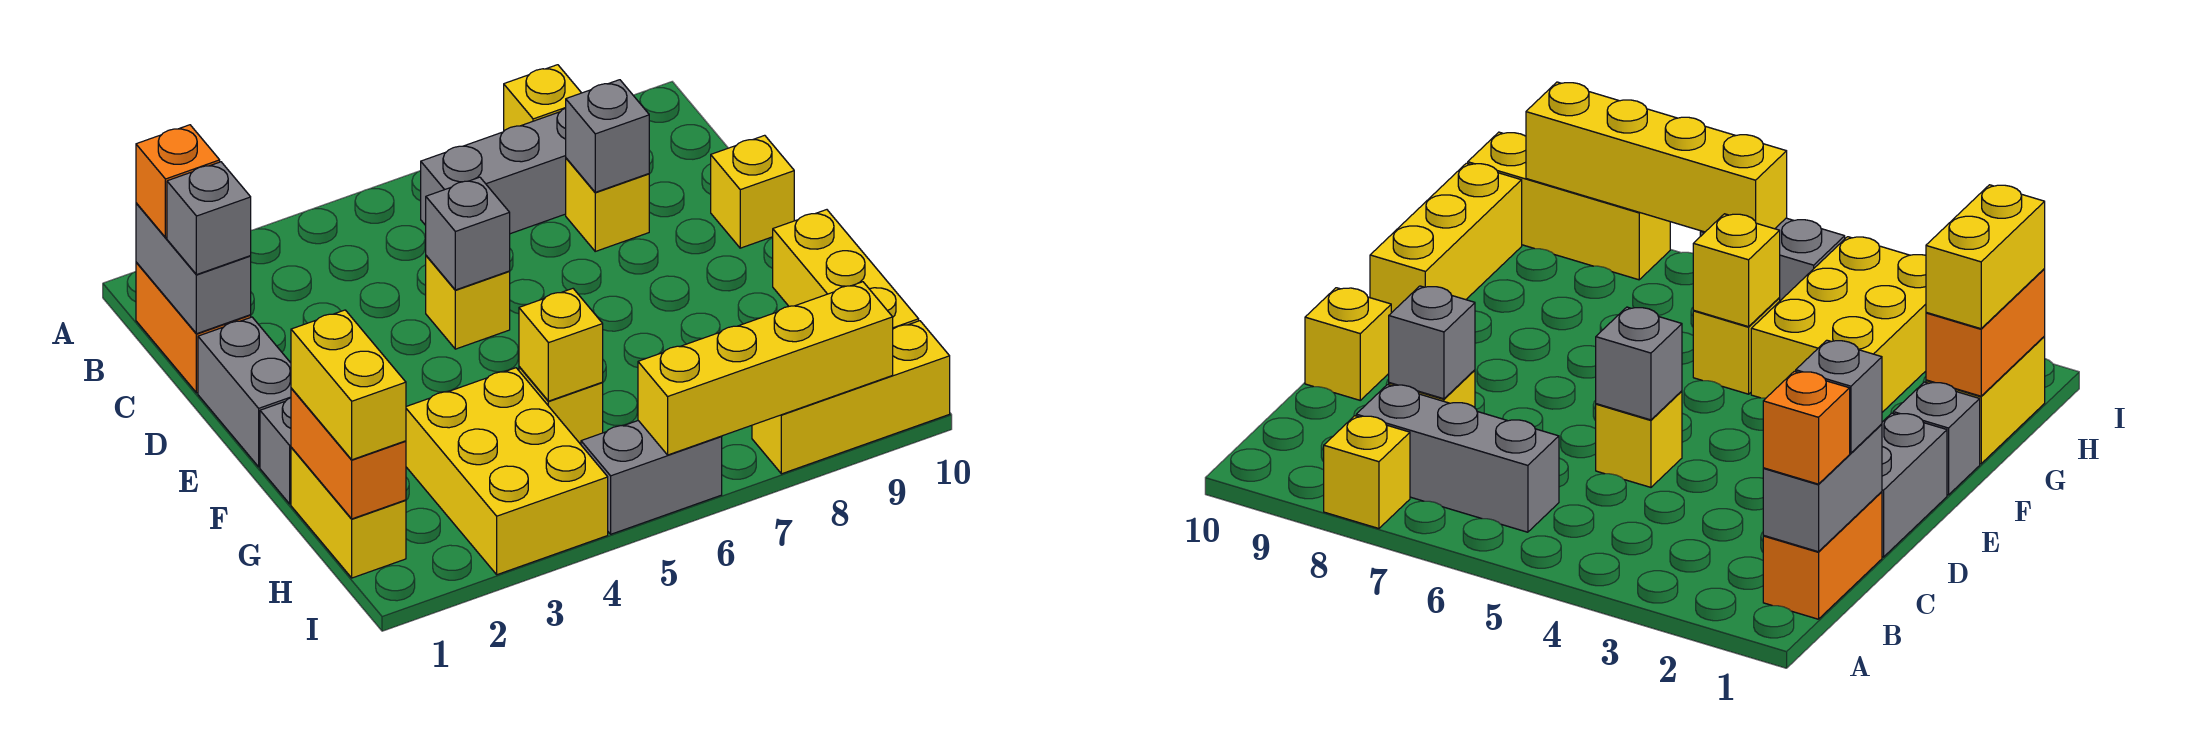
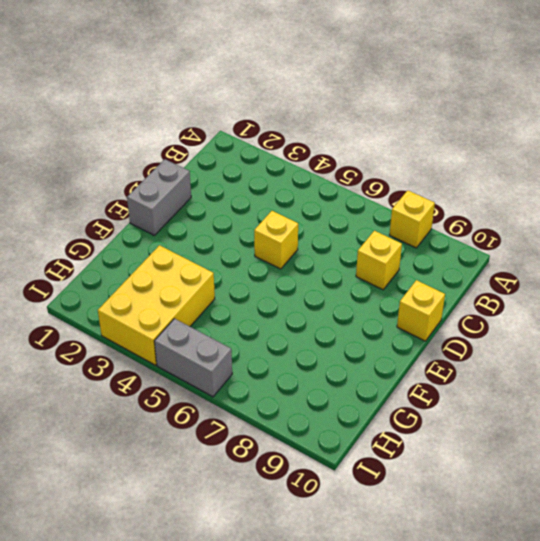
none -> orange 1x2 brick [136,262,251,393]
none -> grey 1x3 brick [421,108,566,234]
none -> grey 1x1 brick [260,398,291,504]

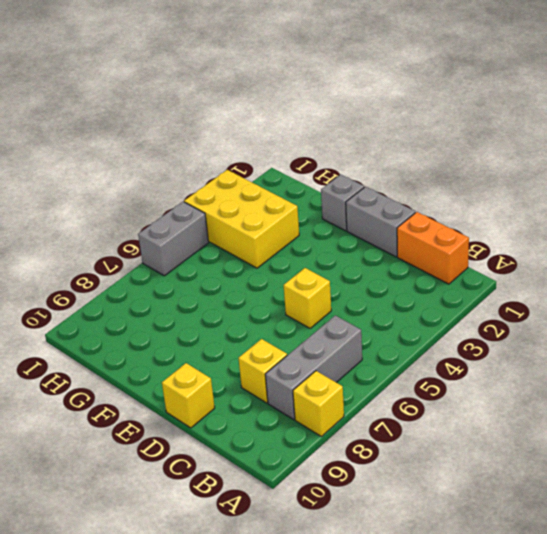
none -> yellow 1x3 brick [773,210,919,329]
none -> yellow 1x2 brick [291,447,406,578]
none -> yellow 1x1 brick [519,367,603,444]

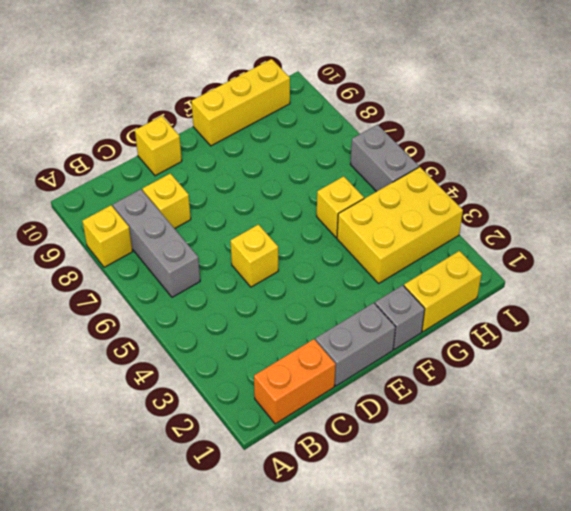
none -> yellow 1x3 brick [752,321,950,474]
none -> grey 1x2 brick [136,203,251,334]
none -> grey 1x1 brick [566,80,649,192]

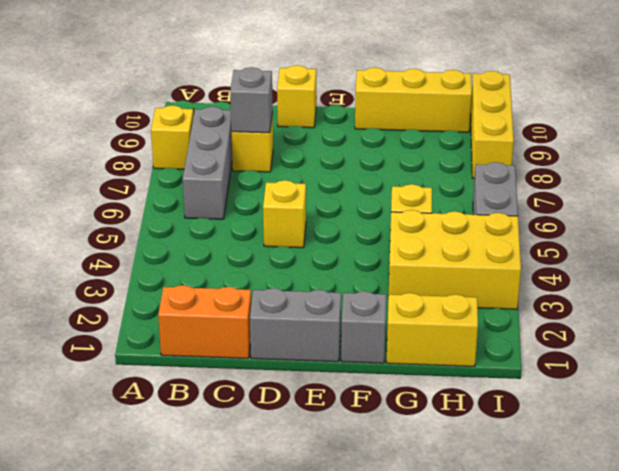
none -> grey 1x2 brick [136,203,251,334]
none -> grey 1x1 brick [426,177,510,290]
none -> orange 1x2 brick [291,388,406,519]

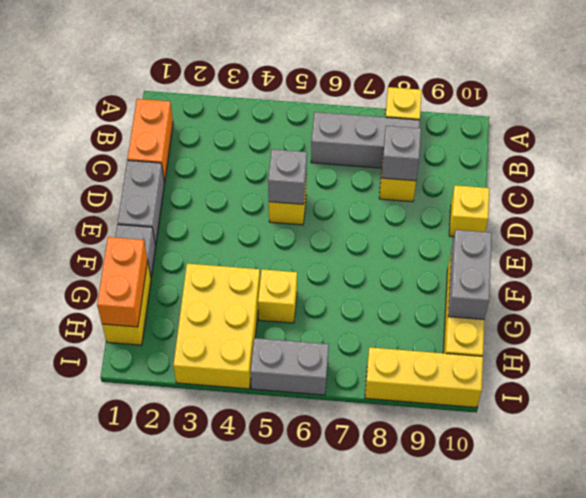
grey 1x2 brick [448,230,492,319] -> grey 1x2 brick moved to [136,203,251,334]
none -> yellow 1x1 brick [519,289,603,401]
none -> yellow 1x4 brick [638,282,893,455]
none -> orange 1x1 brick [136,125,220,238]

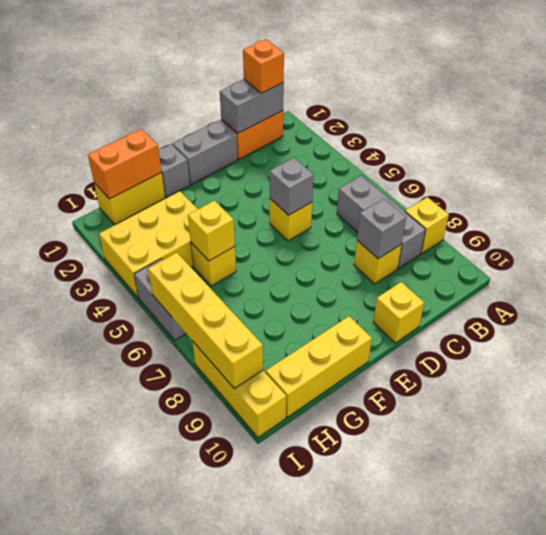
none -> grey 1x1 brick [167,162,251,275]
none -> yellow 1x2 brick [291,310,406,460]

